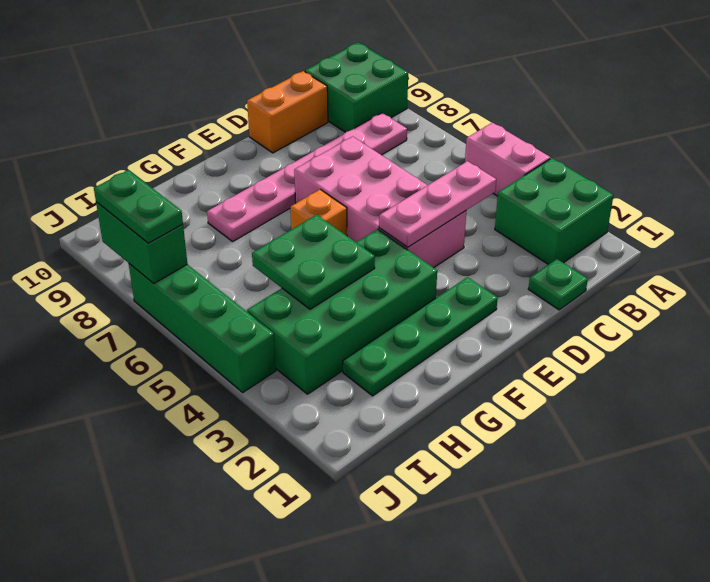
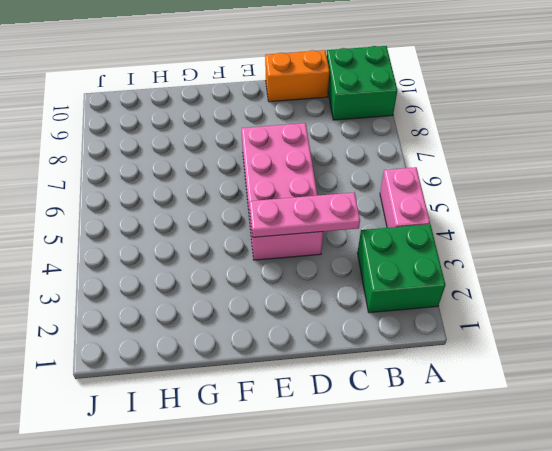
none -> pink 1x6 plate [207,113,407,241]
none -> green 1x1 plate [528,259,588,310]
none -> green 1x4 plate [343,277,498,396]

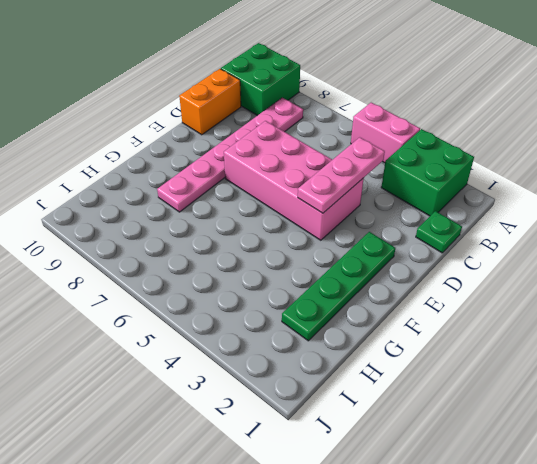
none -> green 2x4 brick [247,229,437,394]
none -> orange 1x1 brick [290,189,347,236]
none -> green 1x4 brick [129,264,276,392]

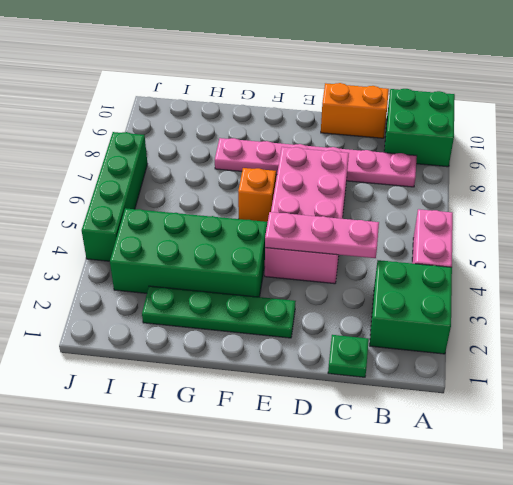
none -> green 2x2 plate [252,215,375,309]
none -> green 1x2 brick [96,202,187,284]
none -> green 1x2 plate [94,170,183,243]

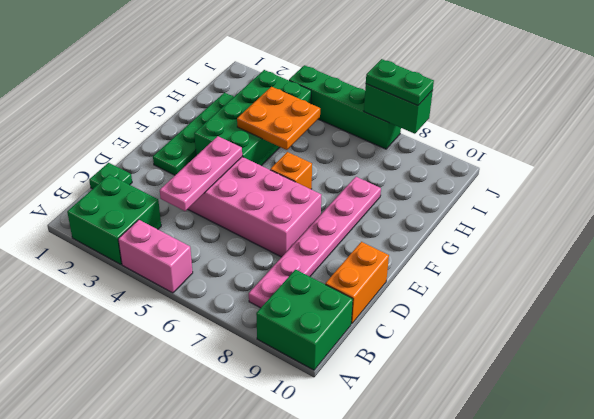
orange 2x2 plate [237,87,320,150] -> green 2x2 plate [252,215,375,309]

